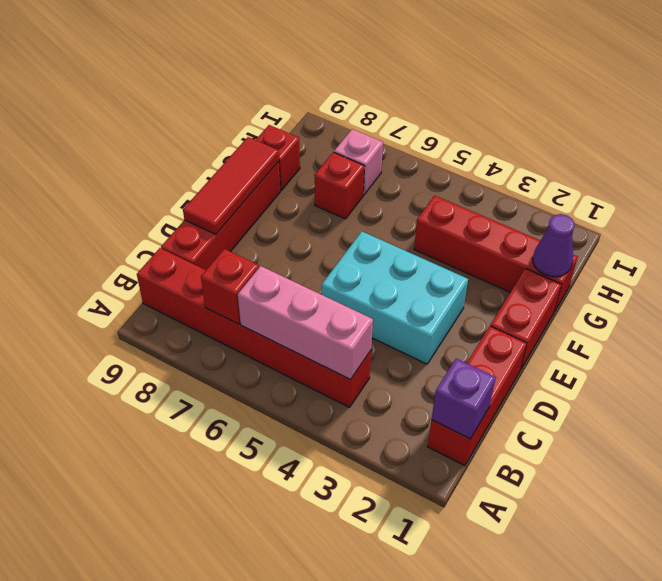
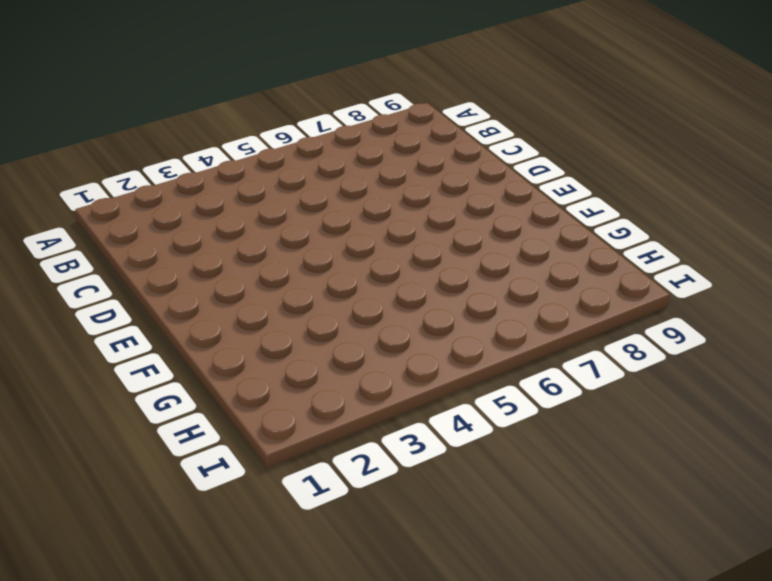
none -> red 1x3 brick [428,326,527,466]
none -> red 1x6 brick [137,248,371,407]
none -> red 1x4 brick [161,161,281,270]

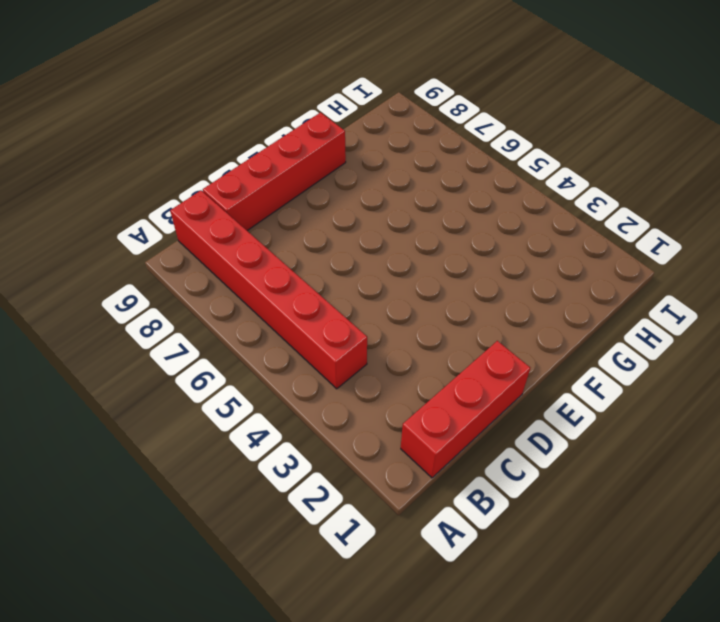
none -> cyan 2x3 brick [322,232,468,364]
none -> red 1x2 brick [490,269,562,370]
none -> red 1x4 brick [414,195,578,312]

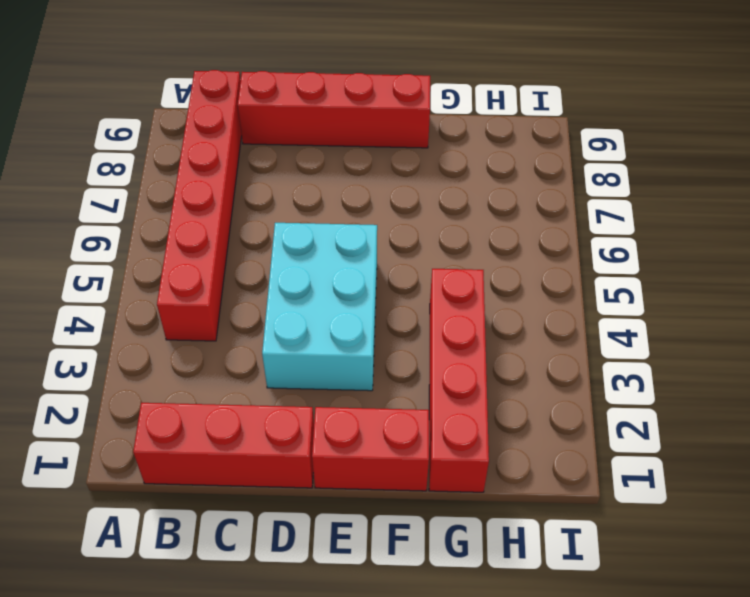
none -> red 1x1 brick [314,152,364,219]
none -> red 1x1 brick [256,125,300,190]
none -> pink 1x1 brick [334,129,383,195]

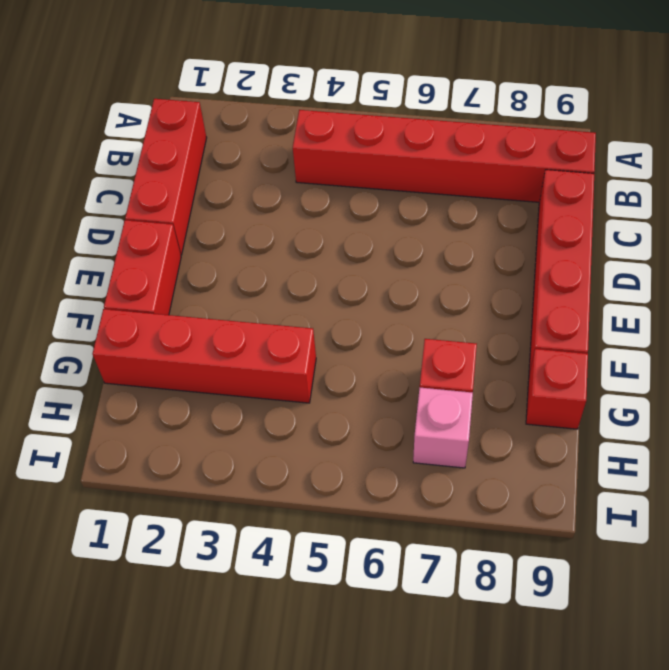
none -> cyan 2x3 brick [322,232,468,364]
none -> purple 1x1 brick [432,359,496,439]
none -> pink 1x3 brick [238,266,373,380]

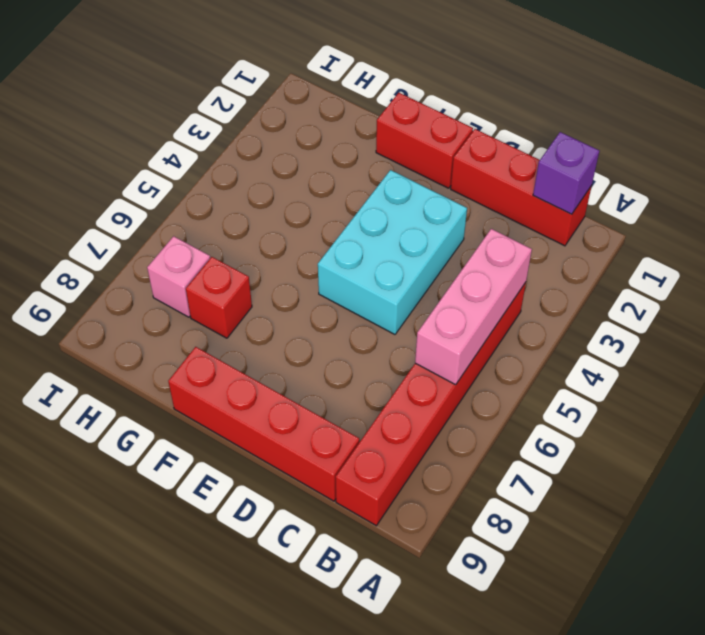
none -> red 1x4 brick [414,195,578,312]
none -> red 1x1 brick [256,125,300,190]
none -> red 1x1 brick [201,249,259,324]

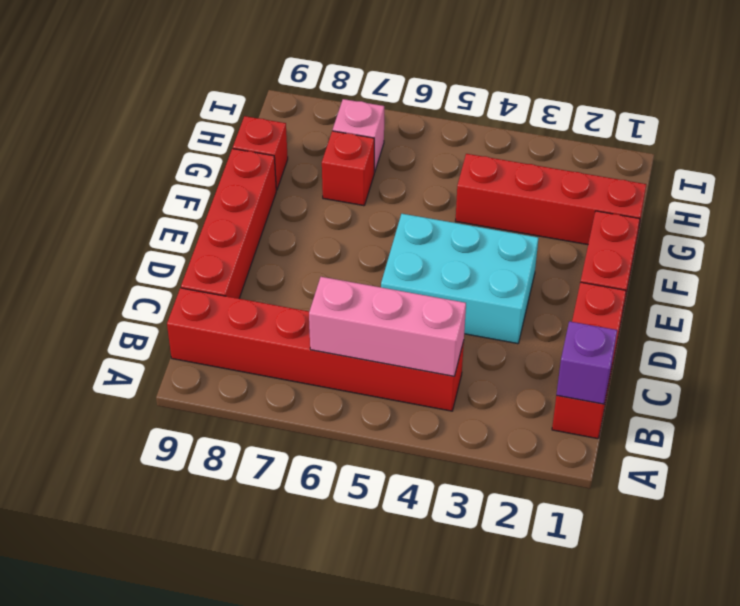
none -> red 1x1 brick [201,249,259,324]
none -> red 1x3 tile [183,137,279,234]
none -> purple 1x1 cone [533,214,575,277]

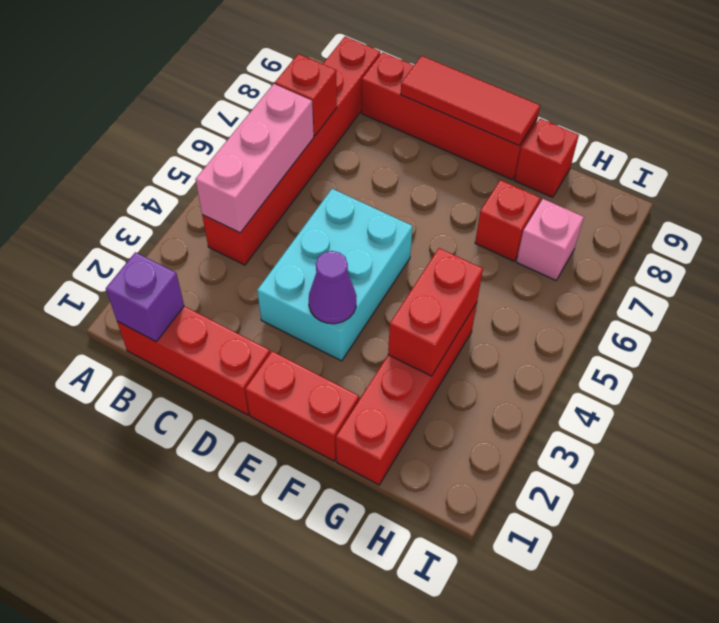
purple 1x1 cone [309,251,356,324] -> purple 1x1 cone moved to [533,214,575,277]
red 1x2 brick [388,248,483,376] -> none

